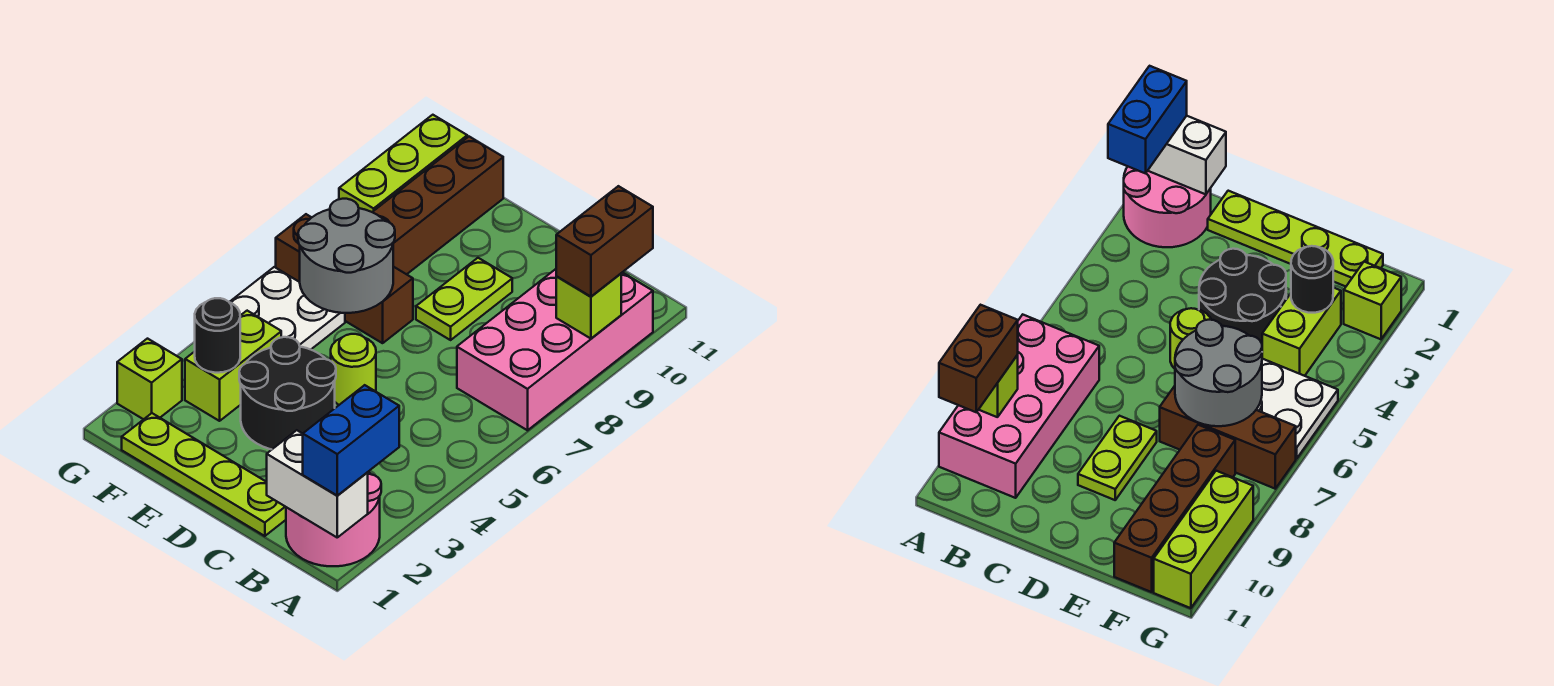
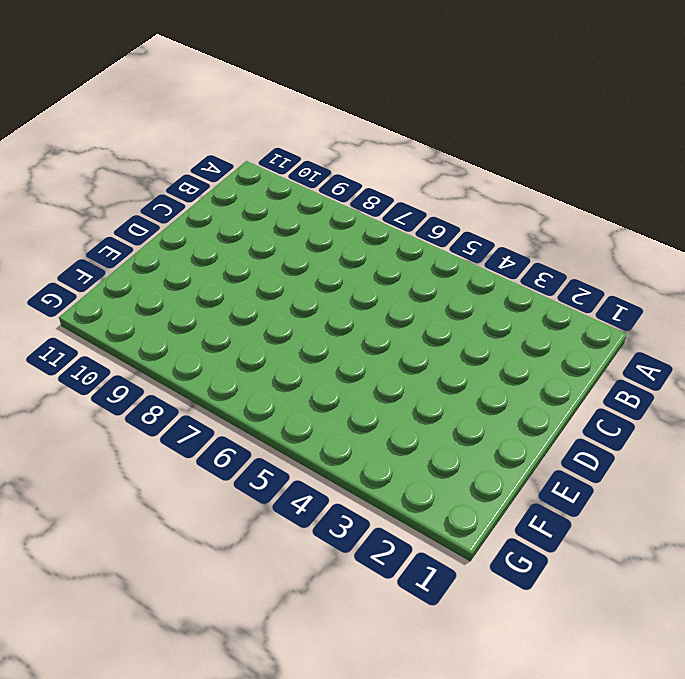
none -> pink 2x2 round brick [286,472,381,566]
none -> pink 2x4 brick [457,269,653,430]
none -> lime 1x4 plate [122,413,286,536]

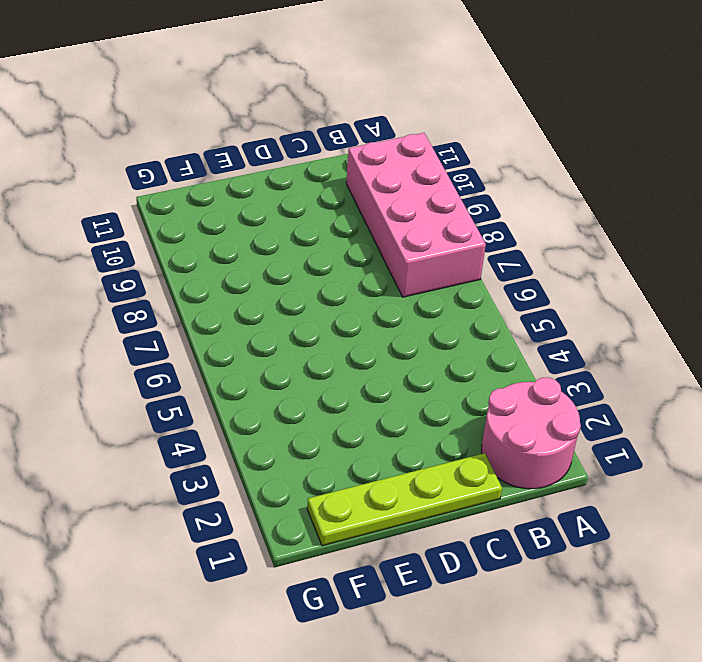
none -> black 2x2 round brick [239,337,336,449]
none -> lime 1x1 round brick [331,334,376,405]
none -> lime 1x2 plate [416,258,512,340]

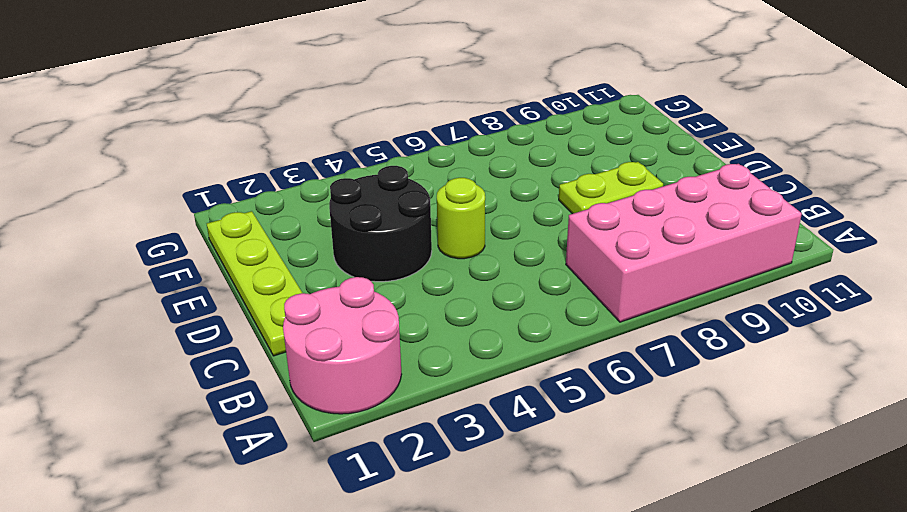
none -> brown 1x3 brick [276,214,413,343]
none -> lime 1x2 brick [185,311,281,421]
none -> white 2x2 plate [230,267,345,350]

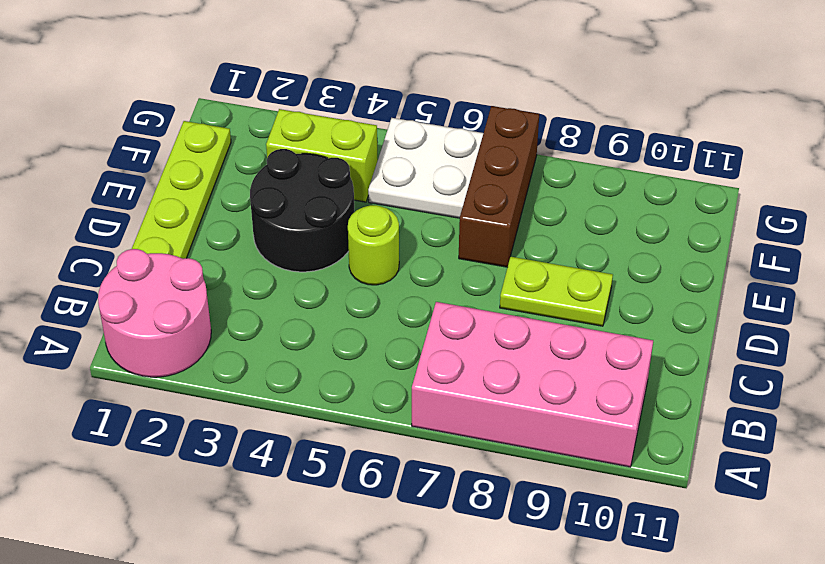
none -> brown 1x4 brick [373,137,503,274]
none -> lime 1x1 brick [117,339,182,419]
none -> lime 1x3 brick [339,115,467,212]

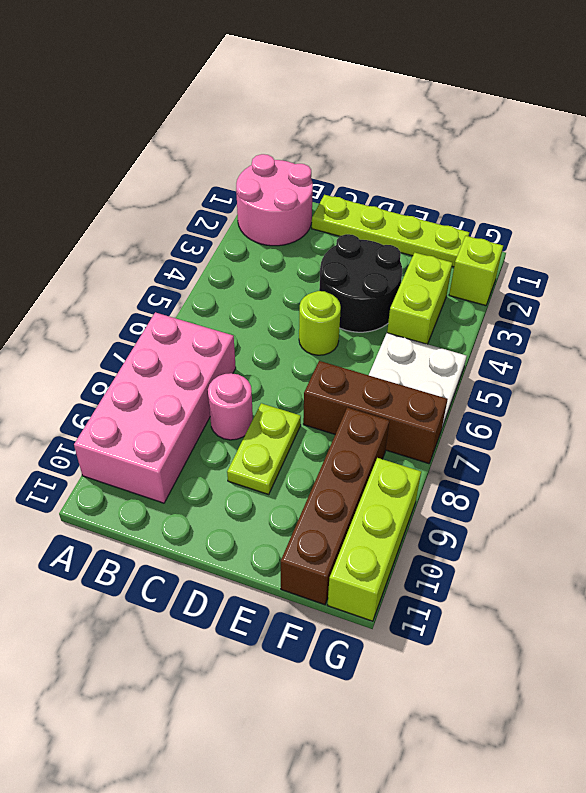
pink 1x1 round brick [208,373,253,440] -> none
none -> white 1x2 brick [267,430,368,537]
none -> lime 1x1 brick [556,274,621,339]
none -> grey 2x2 round brick [298,199,395,313]

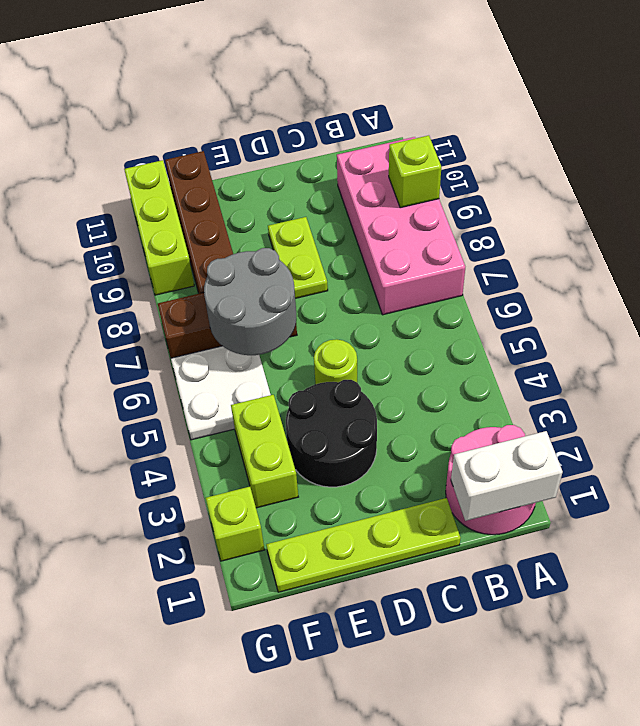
none -> black 1x1 round brick [195,298,240,373]
none -> blue 1x2 brick [303,385,399,495]
none -> brown 1x2 brick [556,186,653,297]

